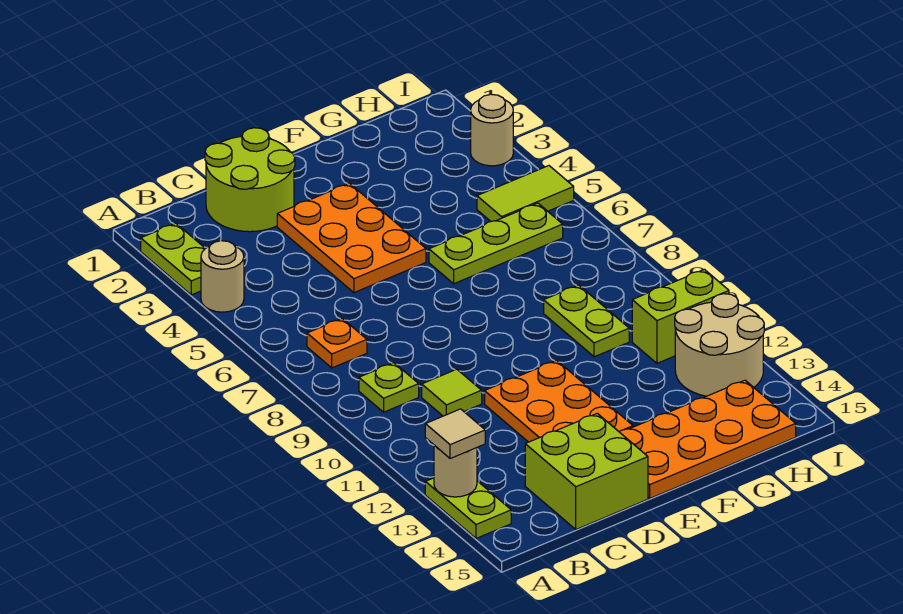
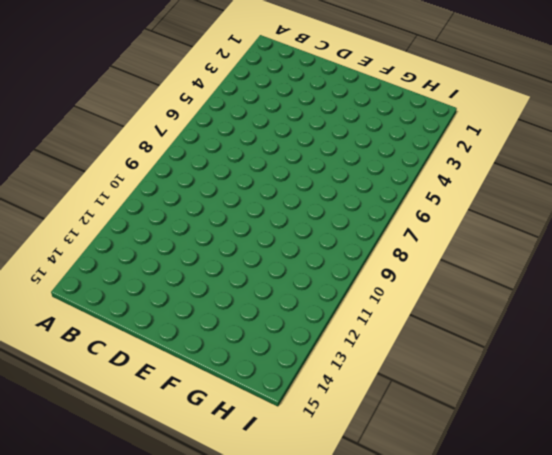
none -> lime 1x2 plate [141,223,205,295]
none -> tan 1x1 round brick [201,241,244,312]
none -> lime 1x2 plate [425,478,511,538]

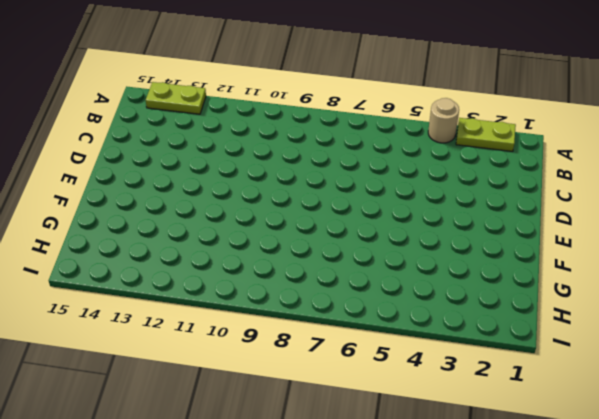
none -> orange 1x1 plate [307,318,367,368]
none -> lime 1x1 plate [359,363,419,412]
none -> lime 2x2 round brick [205,128,295,232]

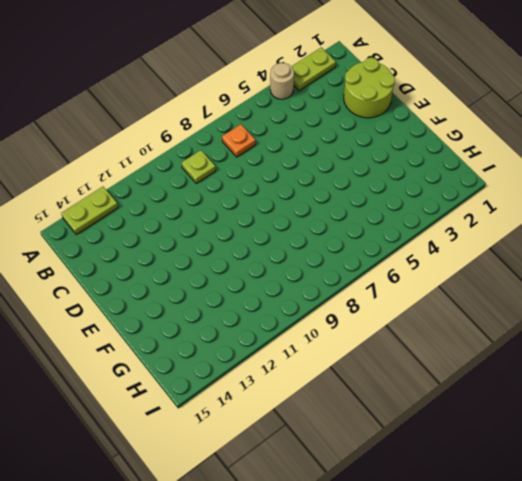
none -> lime 1x1 tile [422,369,482,416]
none -> lime 2x2 brick [525,413,648,529]
none -> orange 2x3 plate [277,183,426,293]

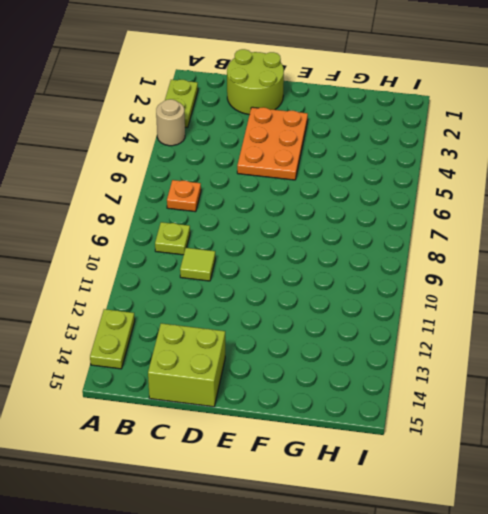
none -> orange 2x3 plate [485,360,633,442]
none -> orange 2x4 plate [620,380,796,498]
none -> lime 1x3 plate [429,203,563,284]

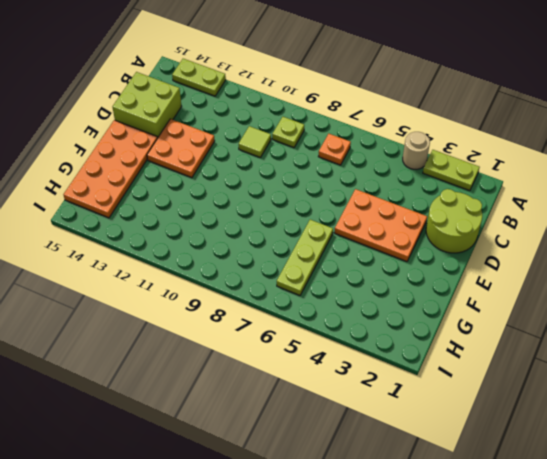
orange 2x2 plate [147,119,215,178] -> orange 2x3 plate [485,360,633,442]
none -> lime 1x2 plate [544,285,629,357]
none -> lime 1x2 tile [477,166,574,221]
none -> lime 1x2 brick [632,269,729,363]

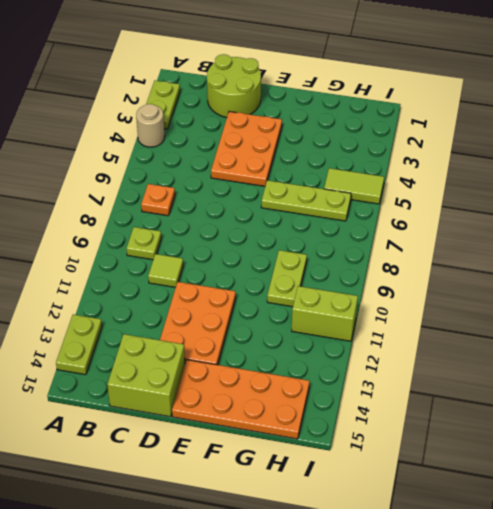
none -> tan 2x2 round brick [675,294,764,396]
none -> tan 1x1 round brick [471,94,513,166]
none -> tan 1x1 round brick [434,445,477,497]

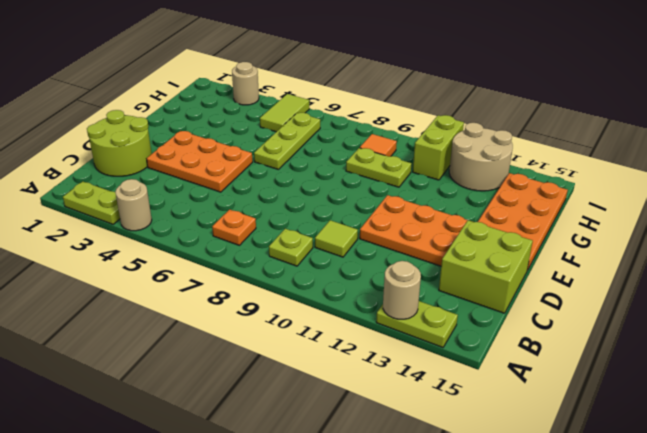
orange 1x1 tile [360,134,397,157] -> none
none -> tan 1x1 tile [425,409,485,459]

